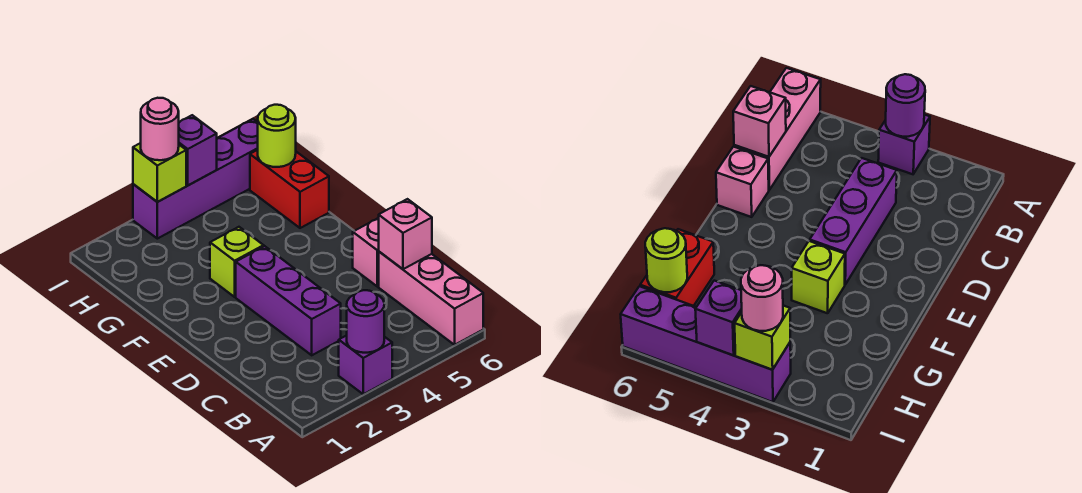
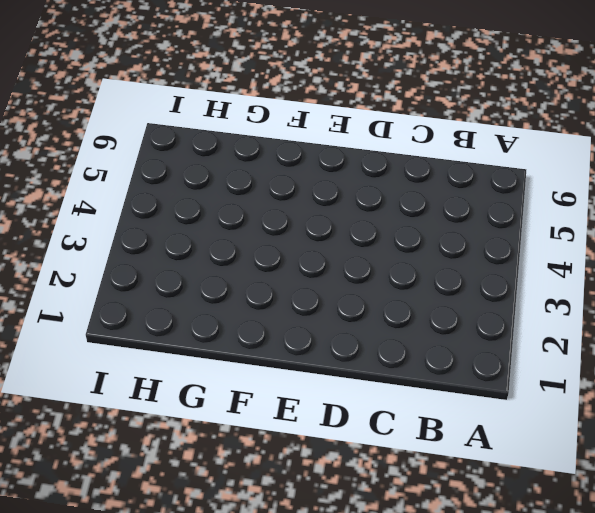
none -> purple 1x1 brick [339,335,392,394]
none -> pink 1x3 brick [379,252,483,345]
none -> purple 1x3 brick [236,246,341,355]

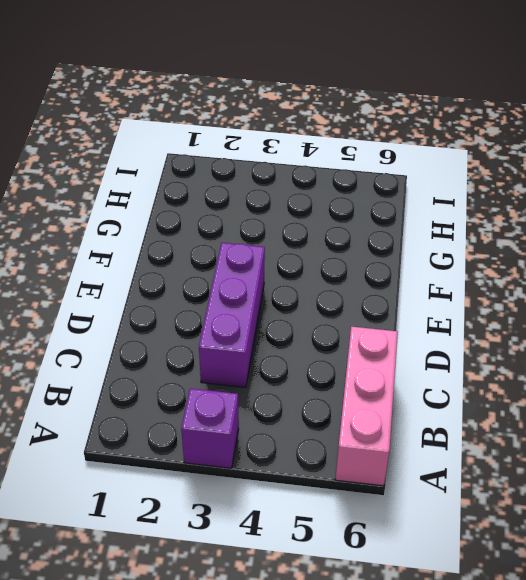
none -> pink 1x1 brick [353,218,379,286]
none -> lime 1x1 brick [210,227,264,297]
none -> red 1x2 brick [250,150,329,228]

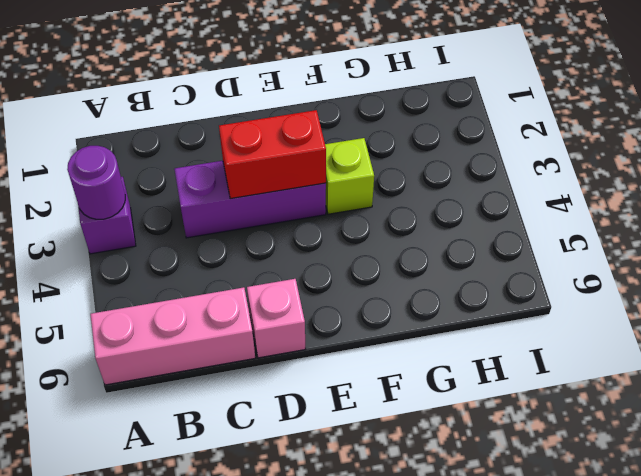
red 1x2 brick [219,110,326,199] -> red 1x2 brick moved to [250,150,329,228]
none -> purple 1x4 brick [133,119,258,239]
none -> pink 1x1 brick [379,199,432,269]
none -> lime 1x1 round brick [258,105,296,167]

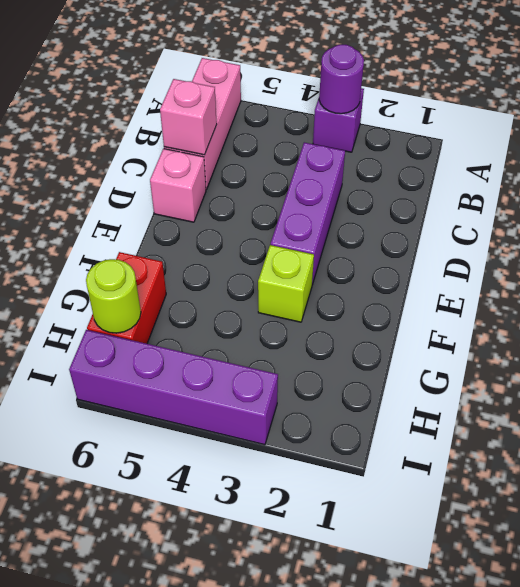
none -> lime 1x1 brick [133,143,186,202]
none -> purple 1x1 brick [179,115,217,185]
none -> pink 1x1 round brick [141,98,179,160]

